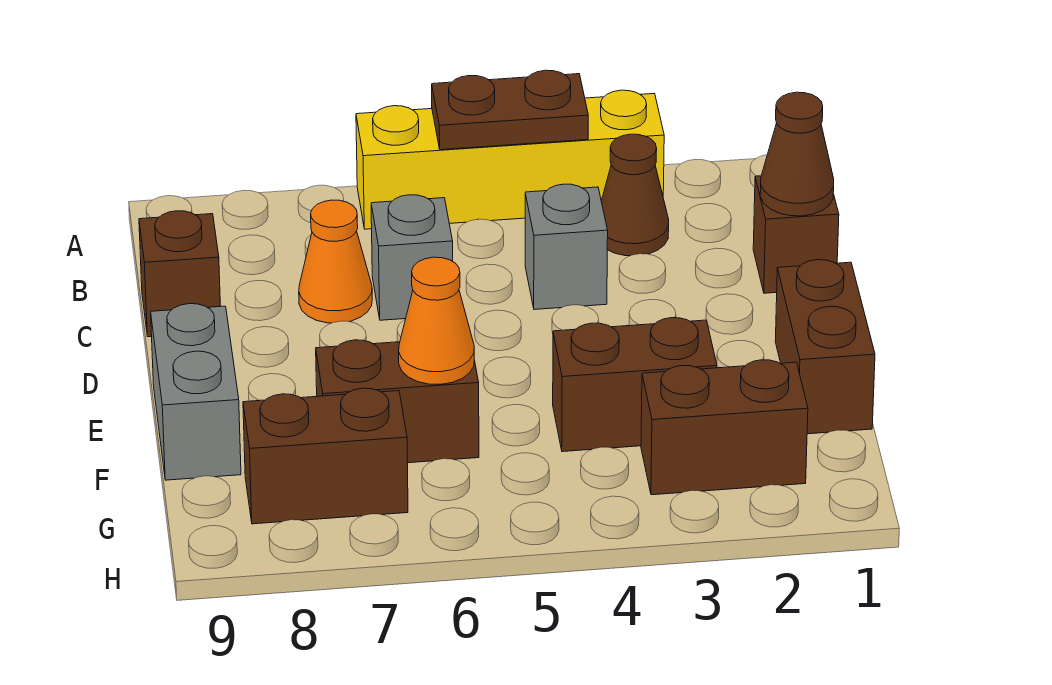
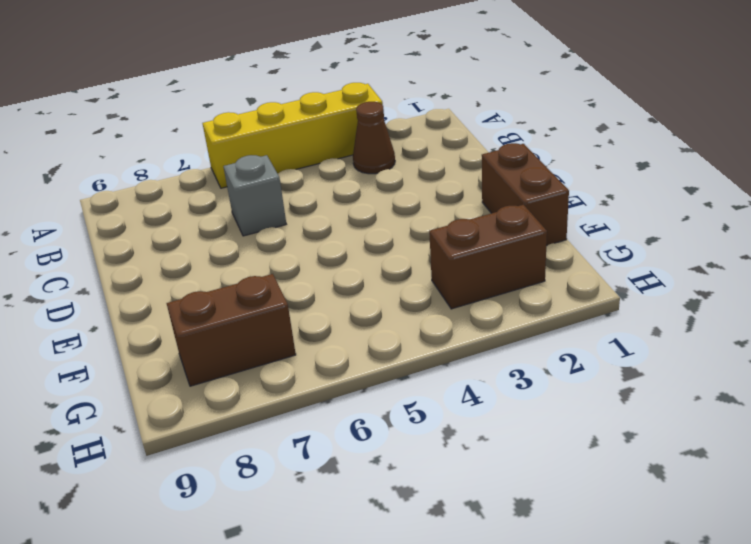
none -> brown 1x1 brick [753,176,839,293]
none -> grey 1x1 brick [525,184,608,310]
none -> orange 1x1 cone [299,200,372,323]

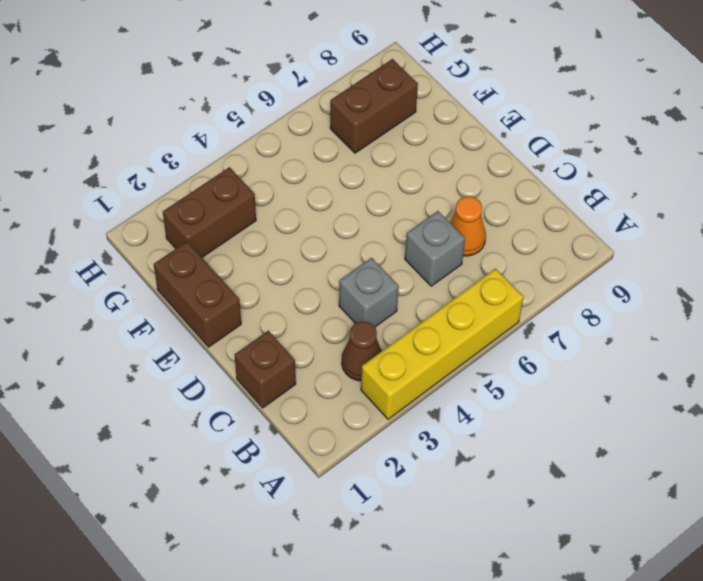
none -> brown 1x1 brick [139,211,220,337]
none -> grey 1x2 brick [151,304,241,480]
none -> brown 1x2 brick [553,318,717,452]

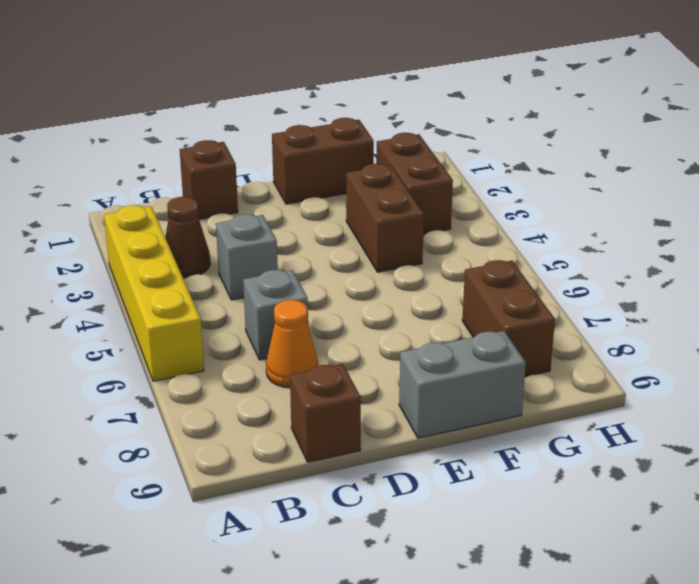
none -> brown 1x2 brick [316,340,479,463]
none -> brown 1x2 plate [432,70,588,150]
none -> brown 1x1 cone [760,92,834,216]

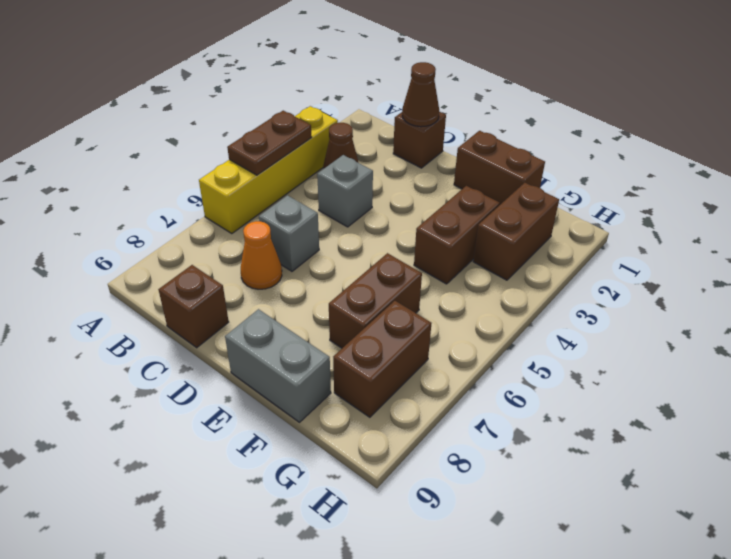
none -> orange 1x1 cone [399,257,474,384]

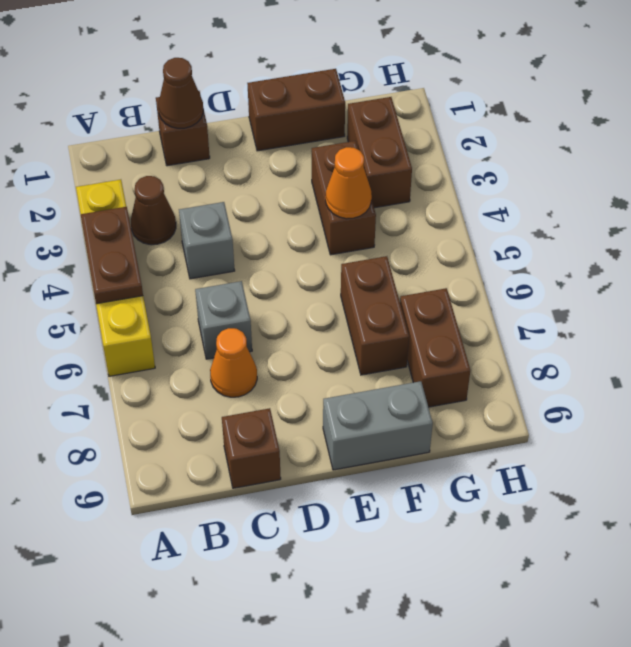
orange 1x1 cone [326,147,372,219] -> orange 1x1 cone moved to [399,257,474,384]

